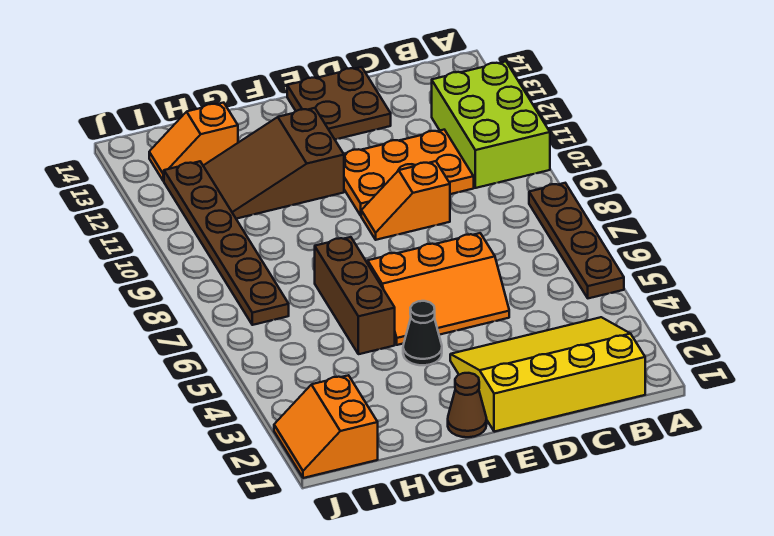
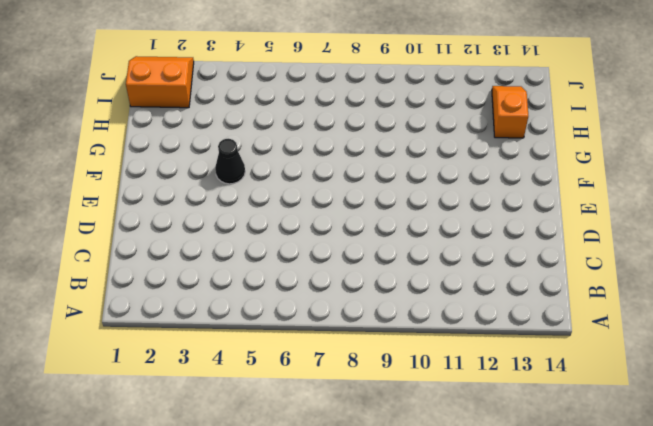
none -> brown 1x4 plate [529,183,624,298]
none -> lime 2x3 brick [432,62,550,188]
none -> yellow 3x4 slope [450,317,645,432]

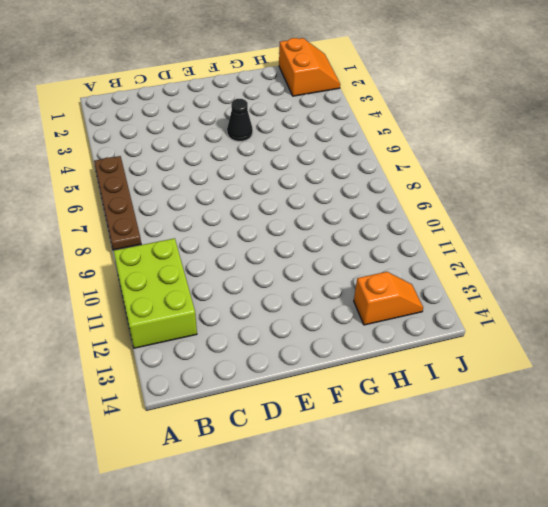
none -> yellow 3x4 slope [450,317,645,432]
none -> orange 2x3 plate [344,130,474,216]
none -> orange 2x3 slope [368,233,509,345]

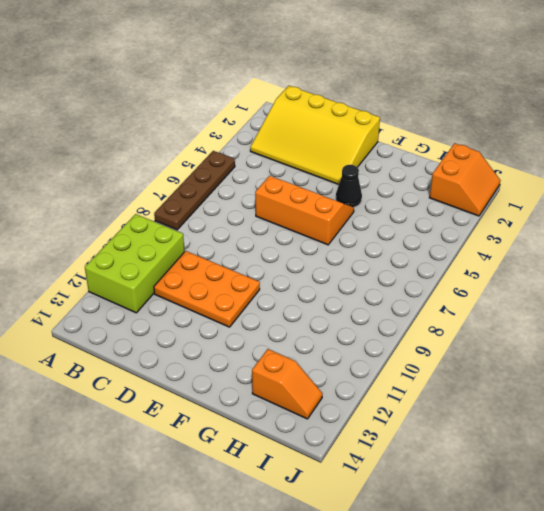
none -> orange 1x2 slope [361,161,450,240]
none -> brown 2x2 plate [287,67,391,140]
none -> brown 1x1 cone [448,373,487,437]

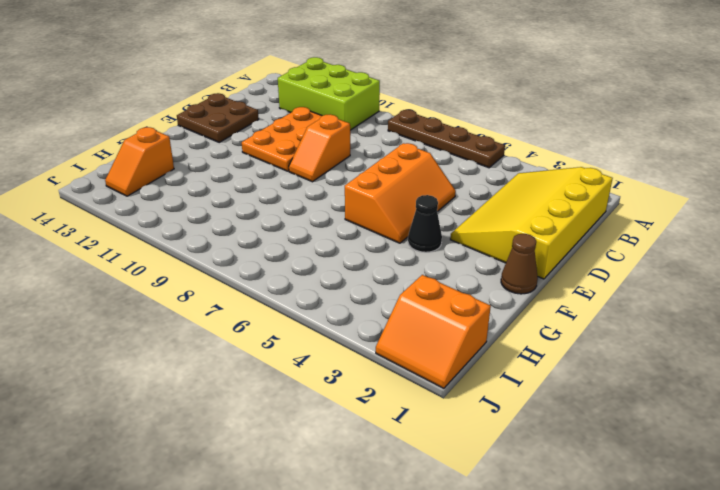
none -> brown 2x3 slope [203,108,344,219]
none -> brown 1x3 brick [315,237,395,354]
none -> brown 1x6 plate [164,161,289,325]

